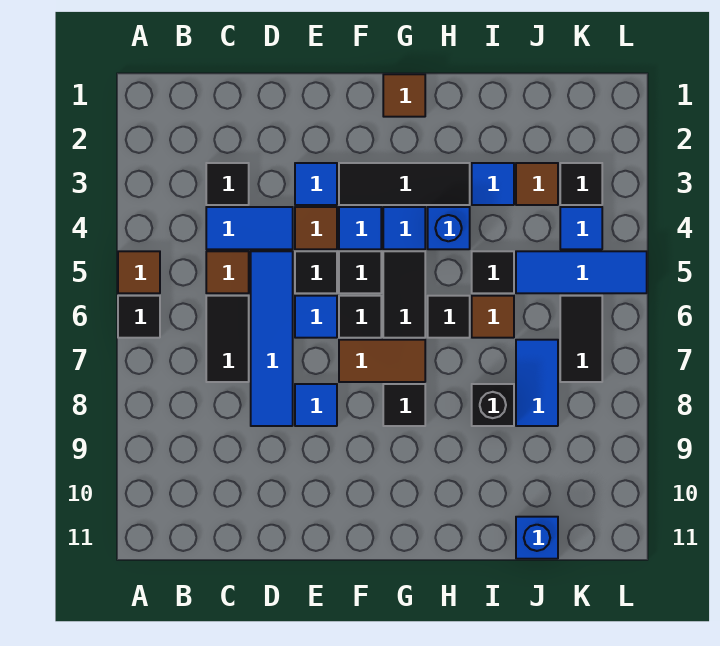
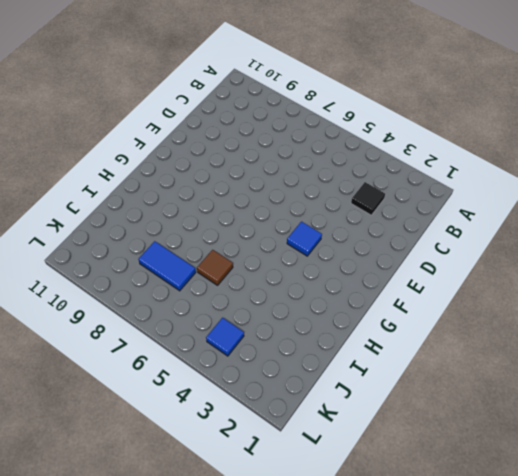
none -> brown 1x1 tile [118,251,160,293]
none -> black 1x1 tile [118,296,160,338]
none -> blue 1x2 tile [206,207,293,249]
none -> brown 1x1 tile [206,251,249,293]

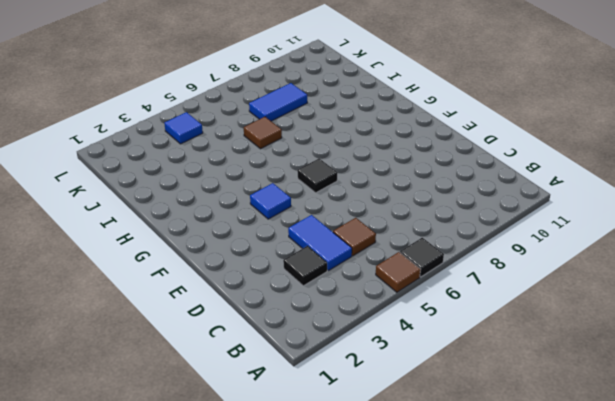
none -> black 1x2 tile [206,296,249,382]
none -> blue 1x4 tile [251,251,293,426]
none -> blue 1x1 tile [295,163,337,205]
none -> brown 1x1 tile [295,207,337,249]

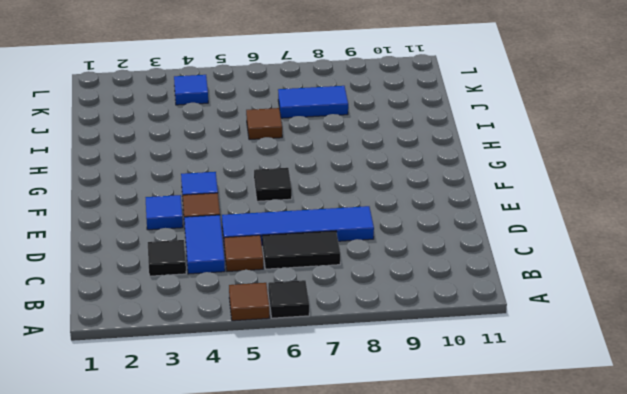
none -> black 1x1 tile [295,251,337,293]
none -> blue 1x1 tile [295,296,337,338]
none -> blue 1x1 tile [295,384,337,426]
none -> black 1x3 tile [339,163,470,205]

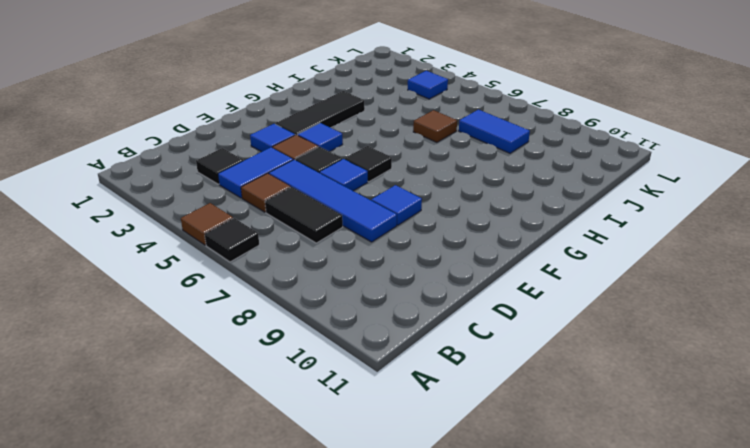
none -> black 1x1 tile [339,251,381,293]
none -> brown 1x2 tile [339,340,425,382]
none -> brown 1x1 tile [383,74,425,117]
none -> blue 1x1 tile [383,207,425,249]

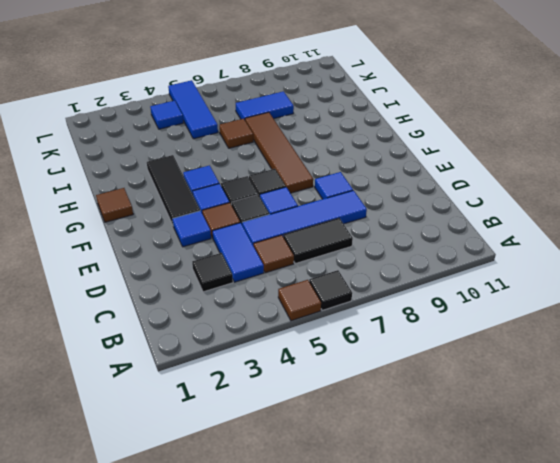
brown 1x4 tile [245,112,313,193] -> brown 1x2 tile [339,340,425,382]
none -> black 1x2 tile [383,251,425,338]
none -> black 1x1 tile [383,384,425,426]
none -> blue 1x1 brick [428,207,470,249]
none -> black 1x1 tile [428,296,470,338]

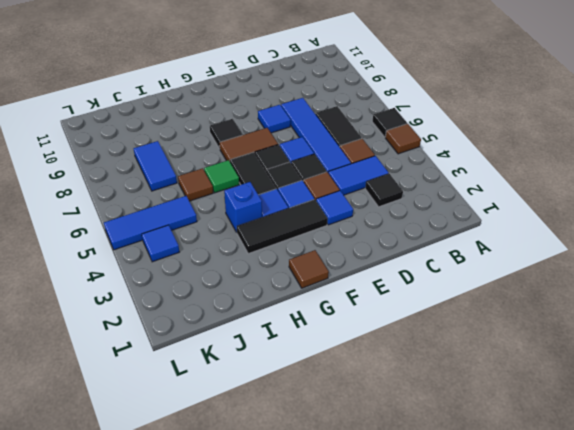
green 1x1 tile [204,160,239,193] -> black 1x1 tile [428,296,470,338]
none -> blue 1x1 tile [472,163,514,205]
none -> black 1x1 tile [472,251,514,293]
none -> black 1x1 brick [472,384,514,426]
none -> brown 1x1 tile [516,163,558,205]

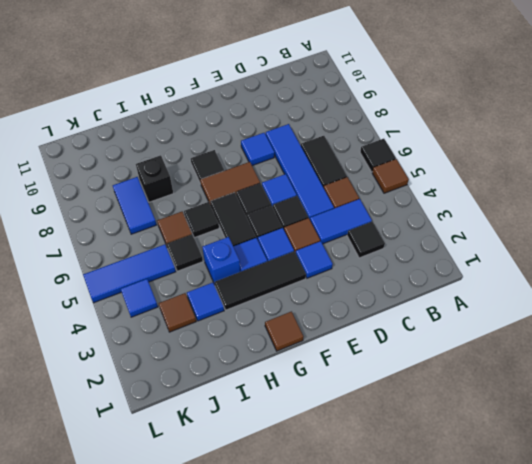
none -> blue 1x1 brick [516,517,558,559]
none -> black 1x1 tile [560,163,602,205]
none -> black 1x2 tile [560,296,602,382]

